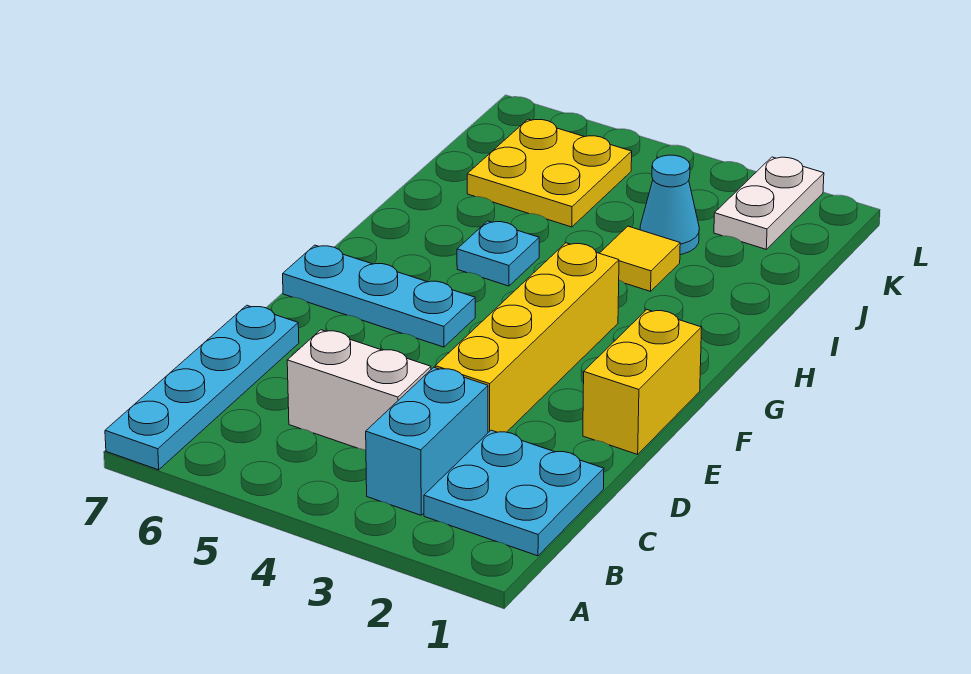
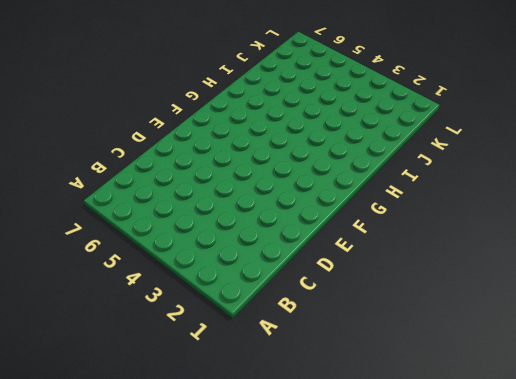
none -> cyan 1x4 plate [105,305,299,470]
none -> cyan 2x2 plate [424,430,604,556]
none -> cyan 1x2 brick [366,367,488,515]

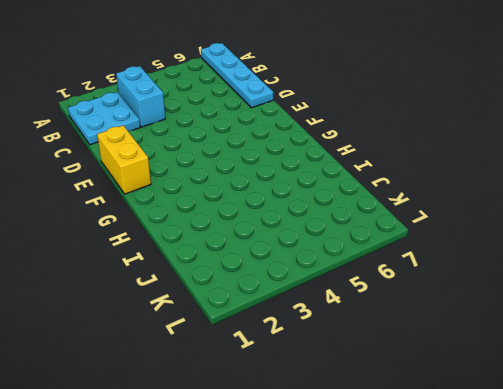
none -> white 1x2 brick [287,330,431,450]
none -> yellow 1x4 brick [435,243,619,432]
none -> cyan 1x3 plate [283,245,475,347]

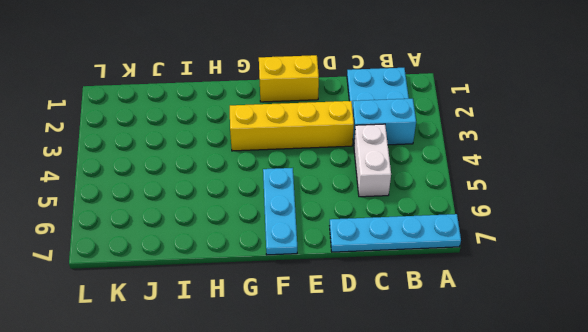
none -> cyan 1x1 plate [457,221,539,286]
none -> yellow 1x1 tile [600,226,680,291]
none -> cyan 1x1 cone [640,155,699,255]

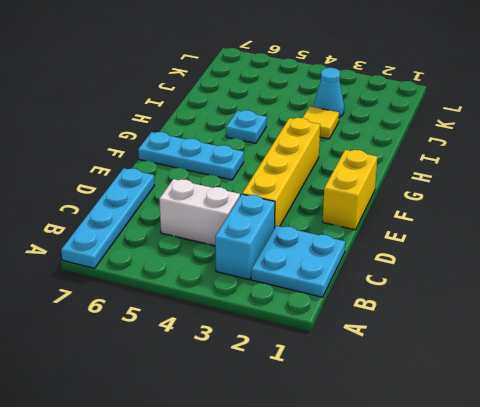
none -> yellow 2x2 plate [467,119,632,227]
none -> white 1x2 plate [714,157,824,249]

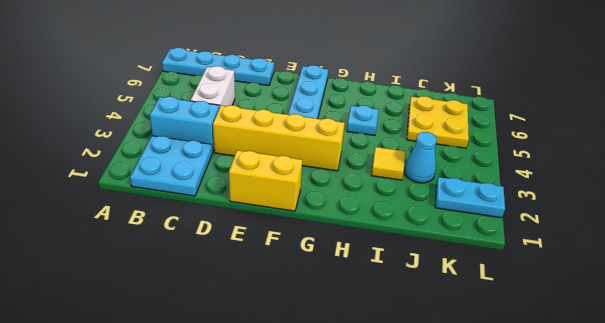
cyan 1x2 plate [435,177,505,218] -> white 1x2 plate [714,157,824,249]

